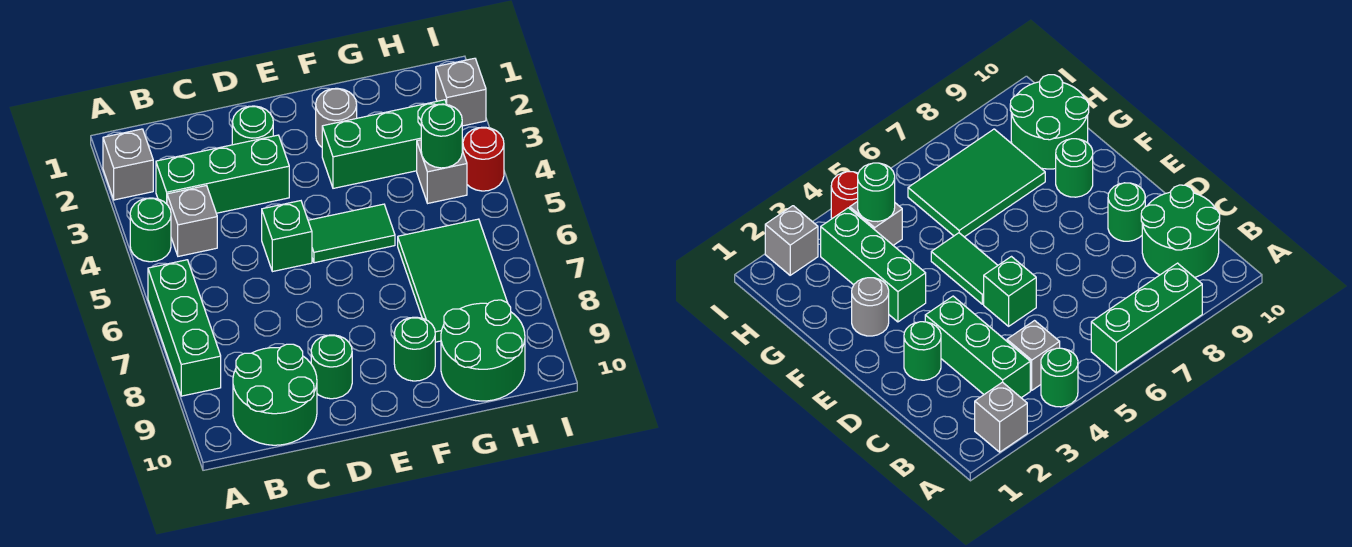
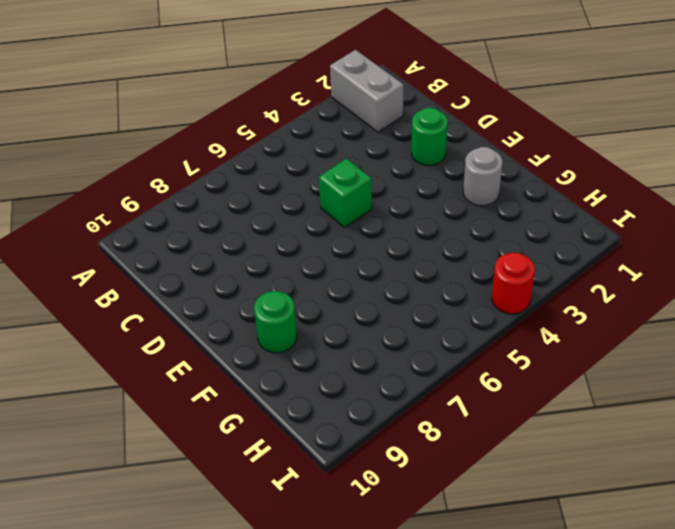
grey 1x2 brick [330,50,403,132] -> grey 1x1 brick [103,129,153,200]
none -> green 1x1 round brick [130,198,171,262]
none -> green 1x3 brick [148,260,221,396]
none -> green 1x3 brick [156,135,289,213]

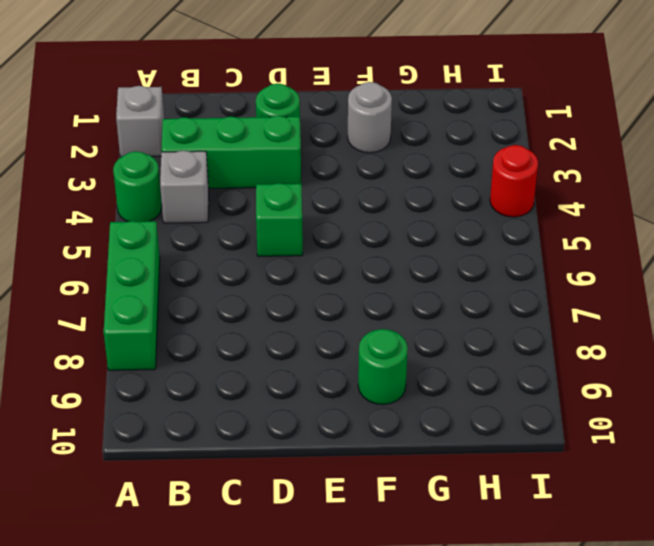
none -> green 2x2 round brick [233,344,317,445]
none -> green 1x1 round brick [311,335,352,399]
none -> green 1x2 tile [308,204,395,263]

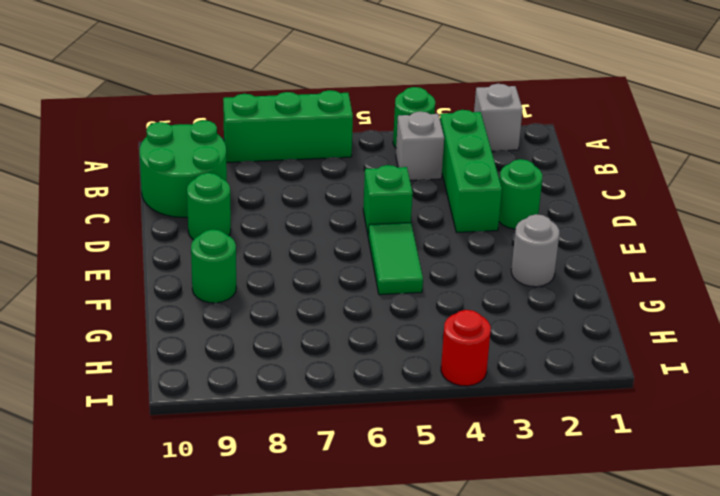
none -> green 1x3 brick [322,100,447,188]
none -> green 2x3 tile [398,219,508,342]
none -> green 2x2 round brick [441,300,525,401]

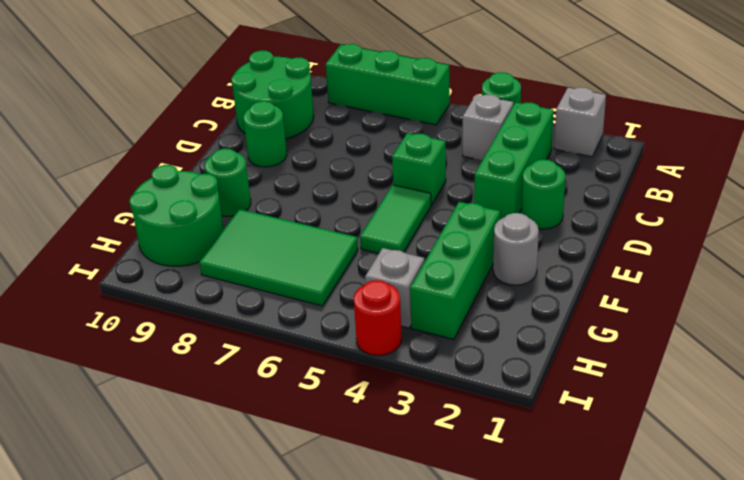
none -> grey 1x1 brick [436,58,486,126]
none -> green 1x1 round brick [421,104,462,168]

